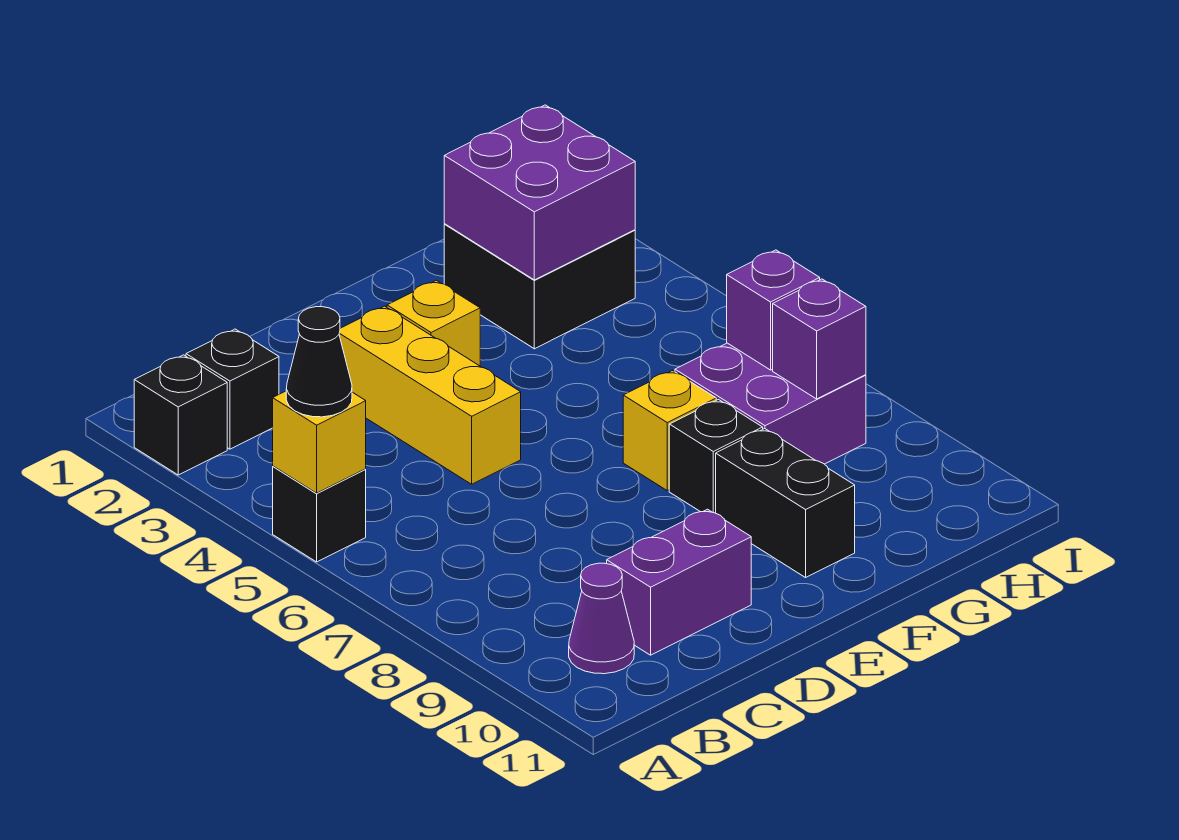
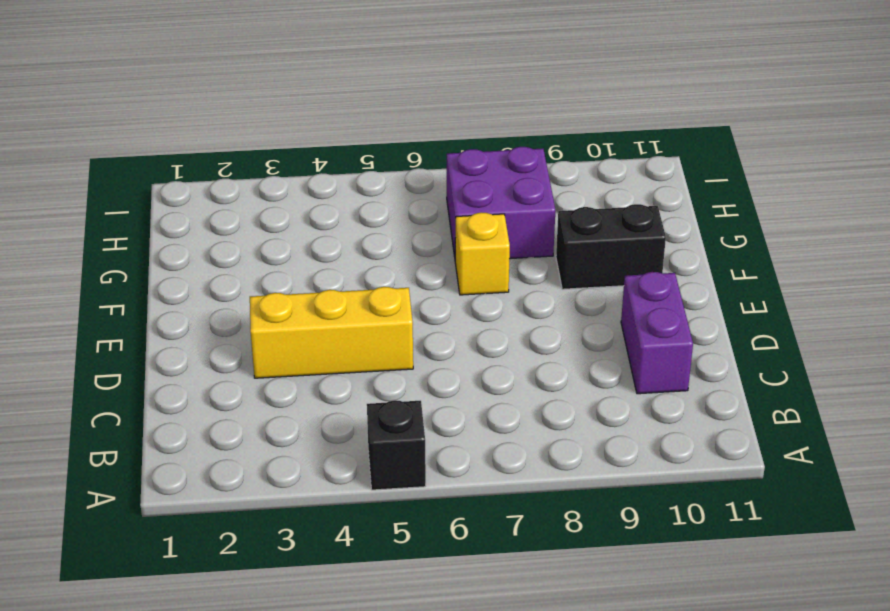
none -> black 1x1 brick [134,355,227,475]
none -> black 1x1 brick [186,329,279,449]
none -> purple 1x1 cone [569,563,634,674]

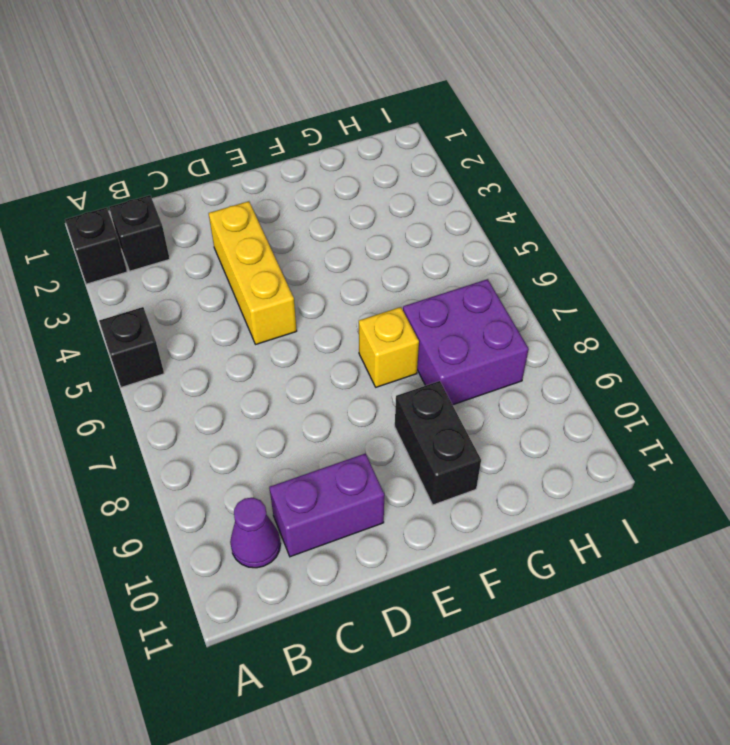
none -> yellow 1x1 brick [387,280,480,366]
none -> black 1x1 brick [669,400,763,513]
none -> black 2x2 brick [444,224,635,349]

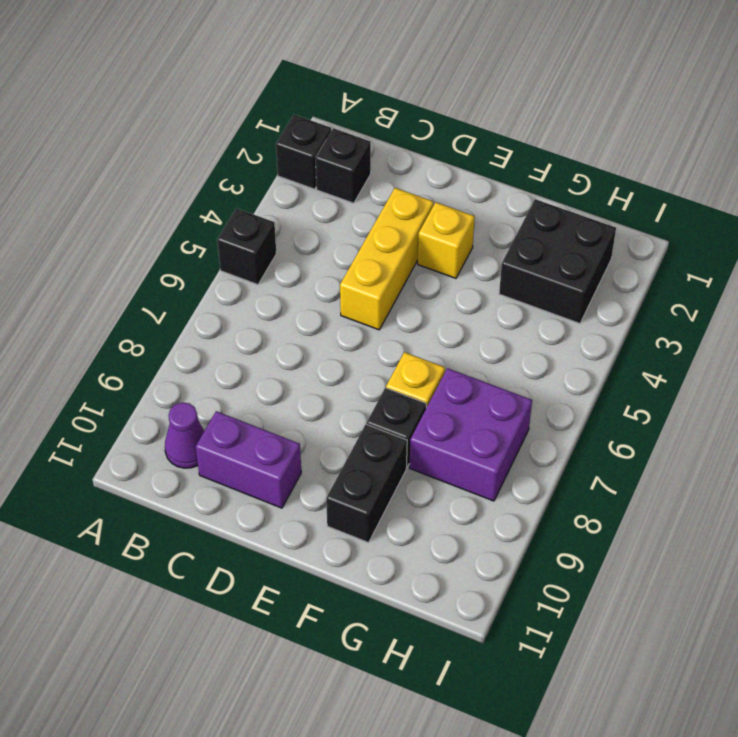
none -> yellow 1x1 brick [273,391,366,493]
none -> purple 2x2 brick [444,105,635,280]
none -> purple 1x1 brick [727,250,820,370]

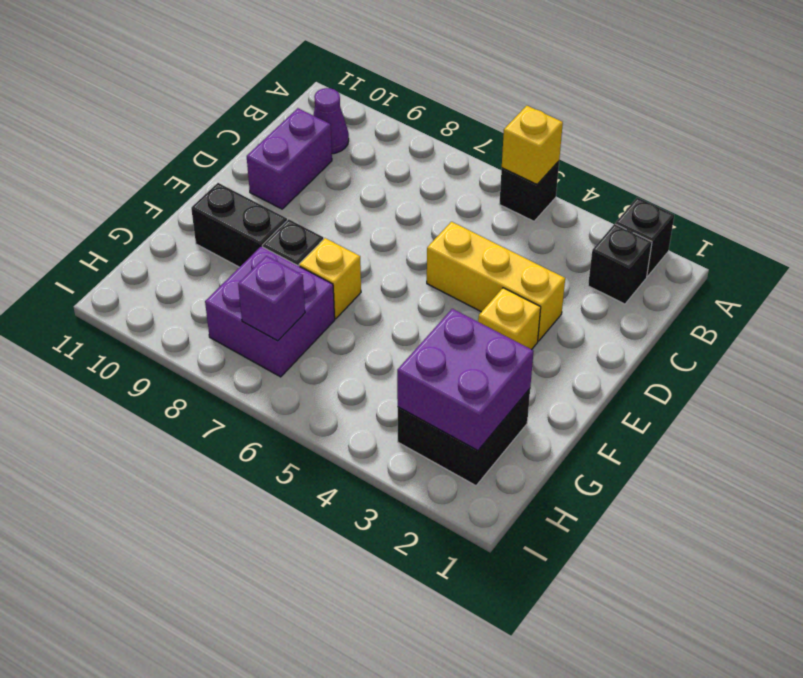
none -> purple 1x1 brick [773,279,866,399]
none -> black 1x1 cone [286,307,352,417]

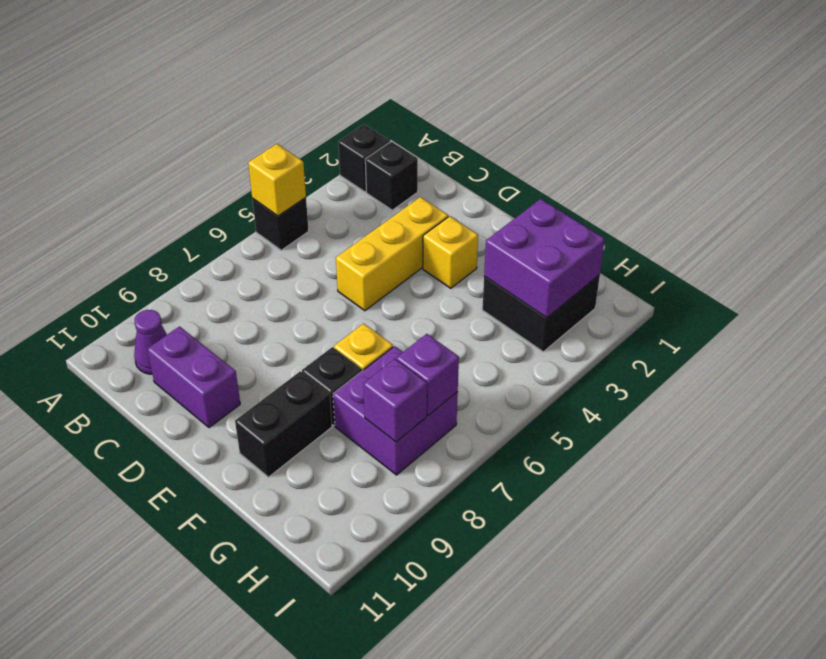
none -> black 1x1 cone [286,307,352,417]

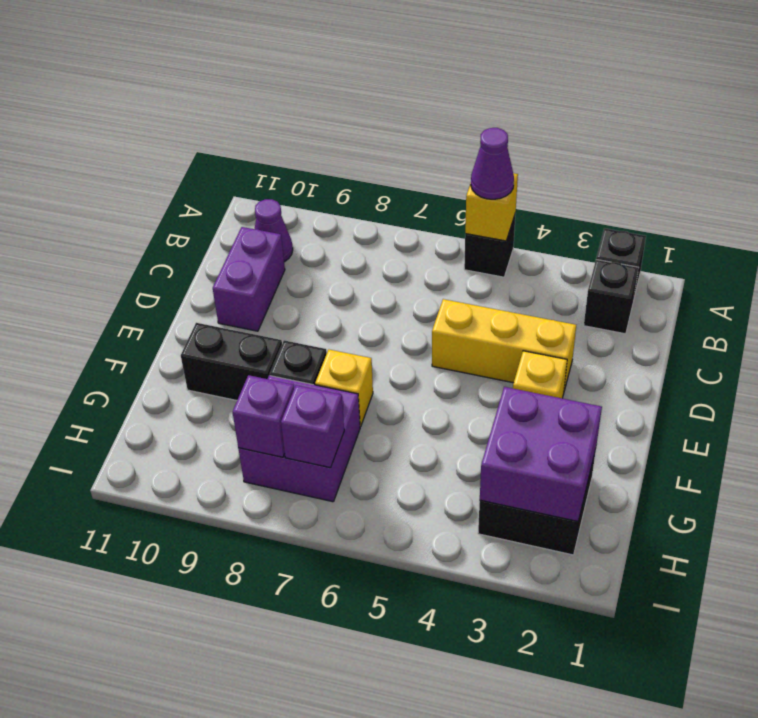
purple 1x1 cone [471,128,514,199] -> black 1x1 cone [286,307,352,417]

